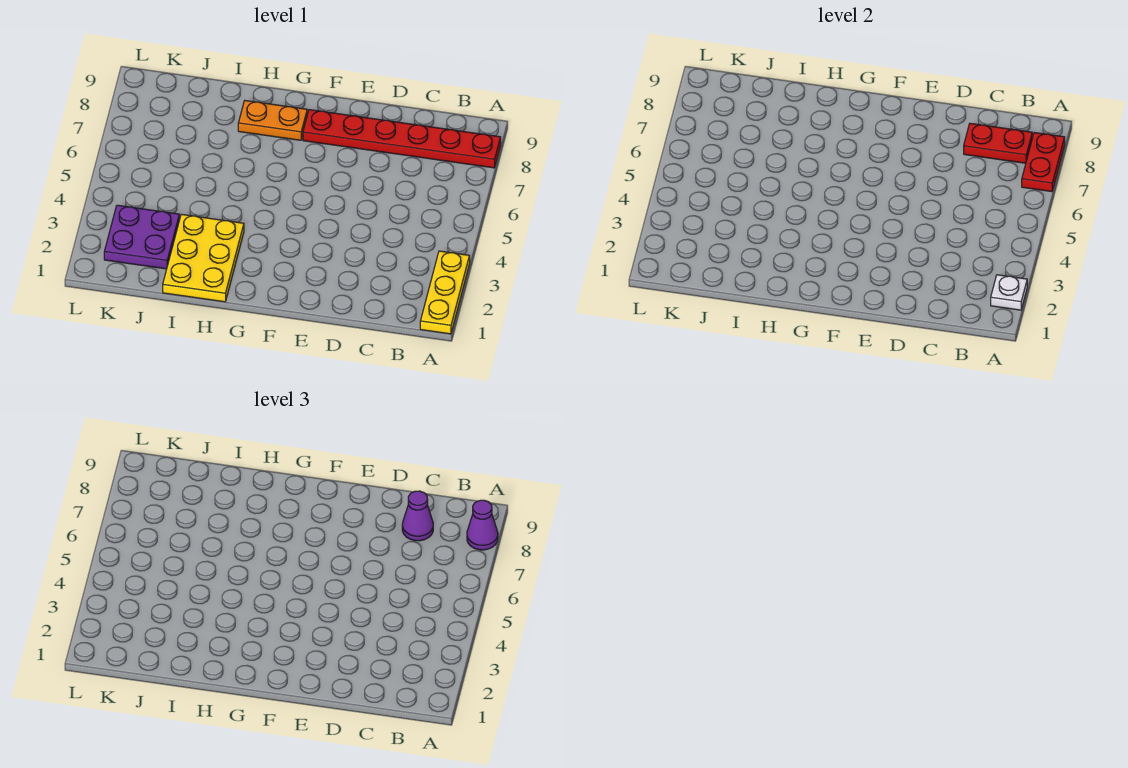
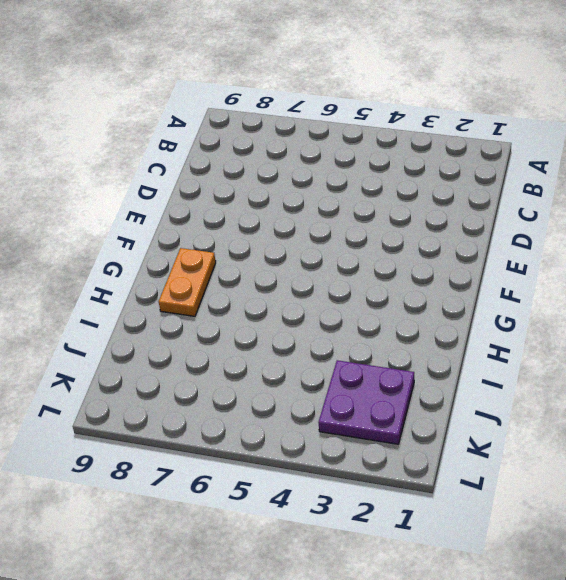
none -> yellow 1x3 plate [420,251,470,334]
none -> red 1x6 plate [303,110,501,168]

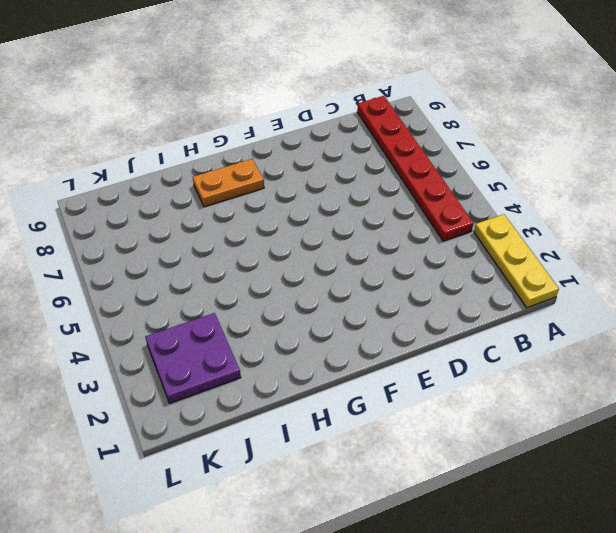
red 1x6 plate [357,96,473,241] -> red 1x6 plate turned to [303,110,501,168]
none -> yellow 2x3 plate [163,214,244,302]
none -> white 1x1 plate [991,275,1027,310]

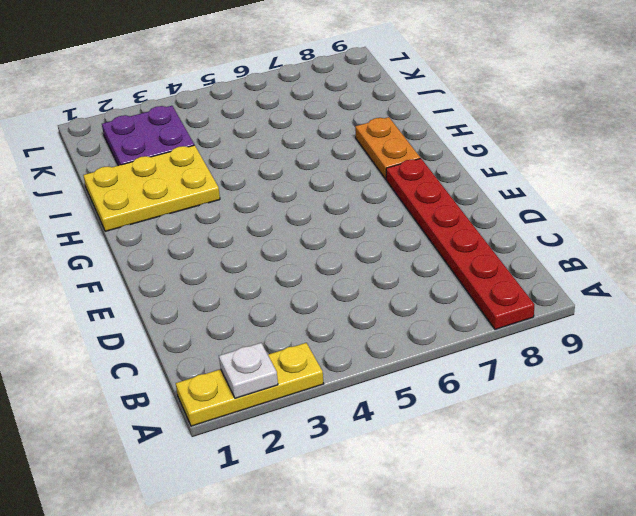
none -> red 1x2 plate [1022,133,1065,192]
none -> red 1x2 plate [964,123,1032,163]

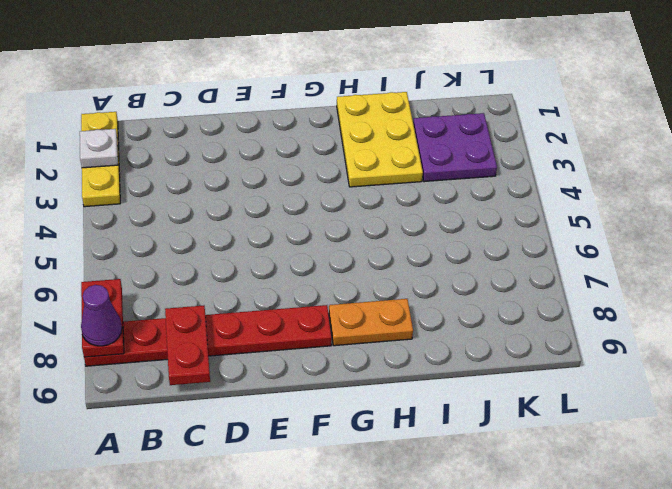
red 1x2 plate [165,306,210,385] -> red 1x2 plate turned to [964,123,1032,163]
none -> purple 1x1 cone [402,491,433,541]

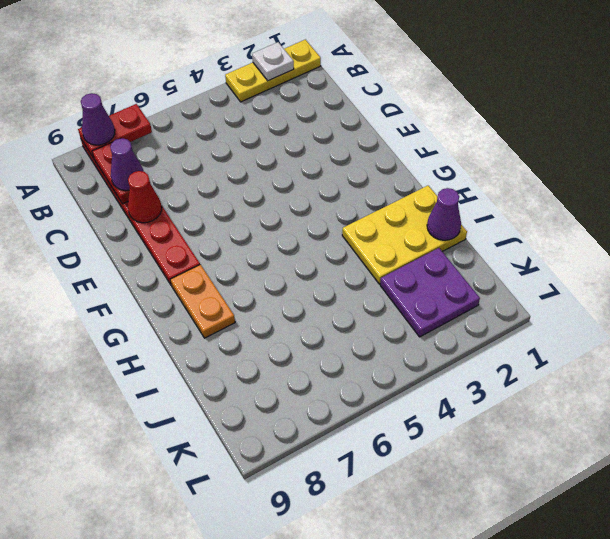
red 1x1 cone [128,171,162,223] -> none
purple 1x1 cone [427,188,461,240] -> none

